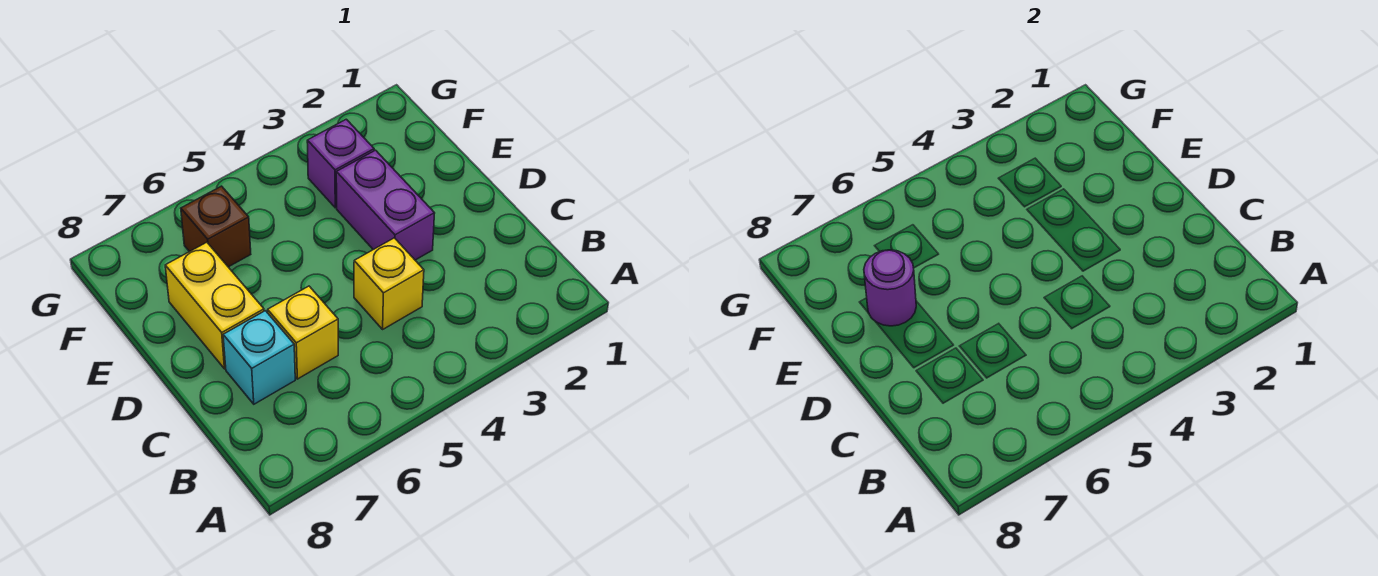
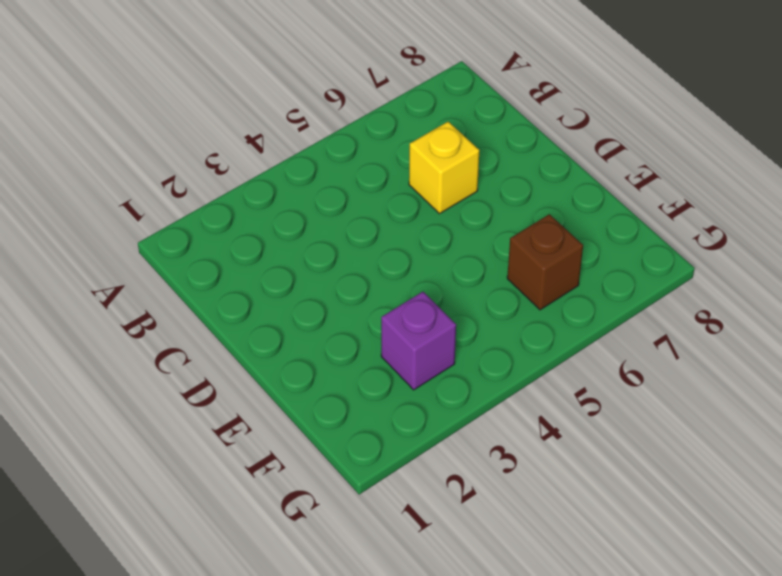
none -> yellow 1x1 brick [354,238,424,329]
none -> cyan 1x1 brick [223,311,295,404]

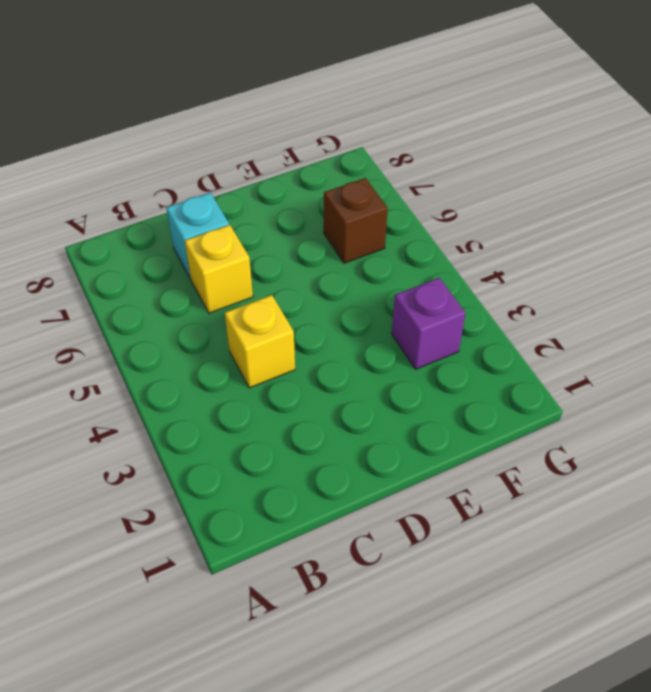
none -> purple 1x2 brick [336,150,435,260]
none -> yellow 1x2 brick [165,242,264,369]

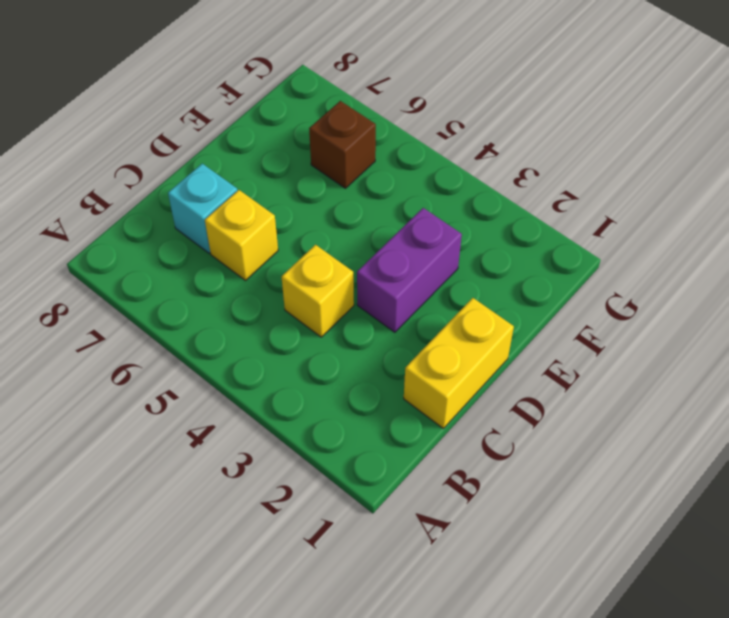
yellow 1x2 brick [404,298,514,428] -> yellow 1x2 brick moved to [165,242,264,369]
none -> purple 1x1 brick [307,119,374,208]
none -> purple 1x1 round brick [864,250,916,326]

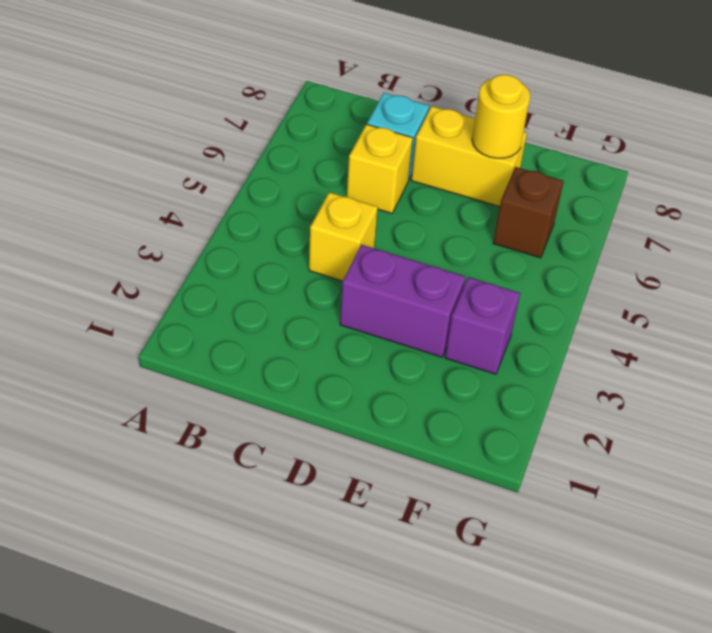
yellow 1x1 round brick [472,75,530,158] -> purple 1x1 round brick [864,250,916,326]

